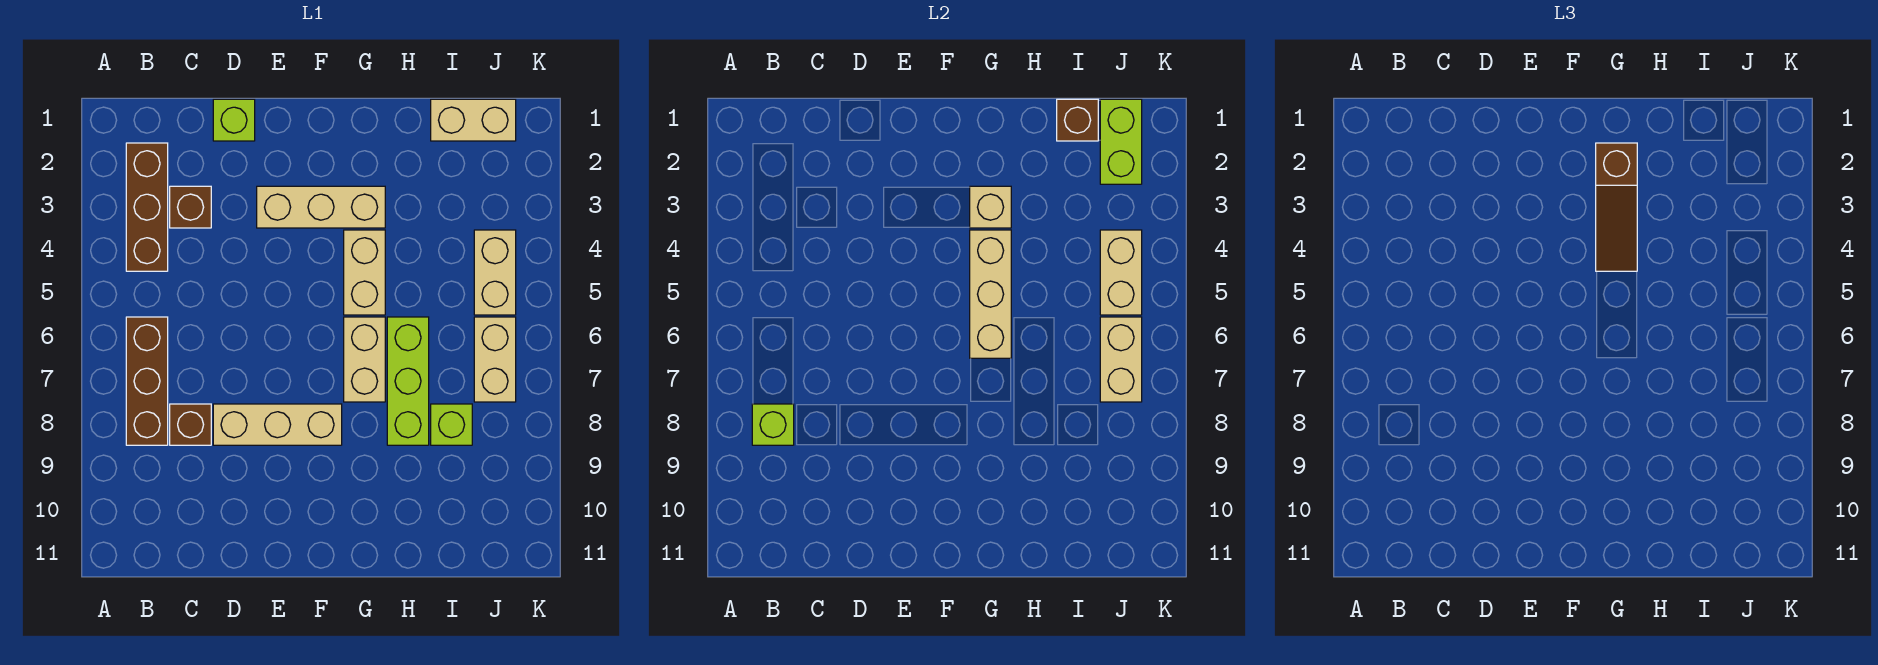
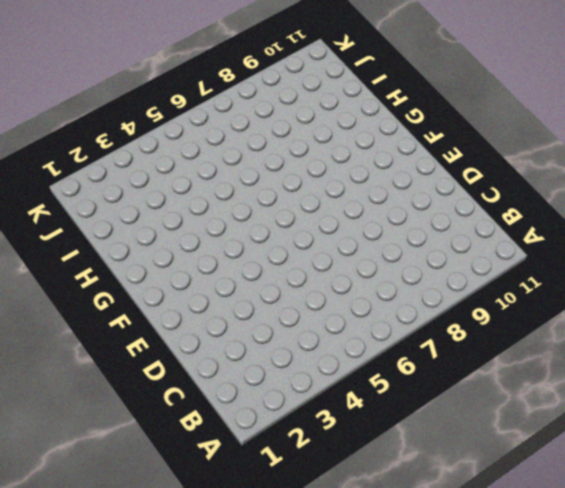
none -> brown 1x3 brick [126,143,168,271]
none -> brown 1x3 brick [126,317,168,445]
none -> brown 1x1 brick [170,186,211,228]

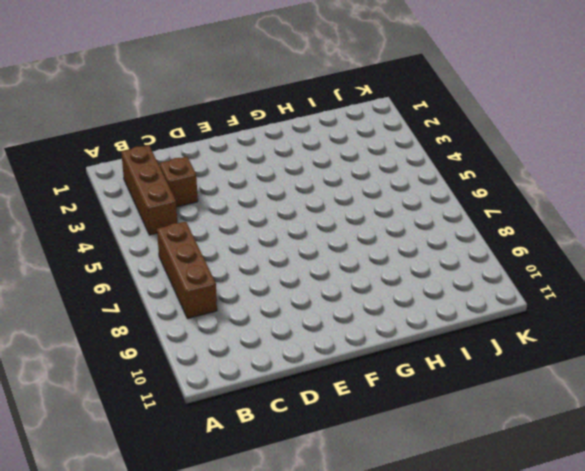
none -> brown 1x1 brick [170,404,211,445]
none -> lime 1x1 brick [213,99,255,141]
none -> tan 1x3 brick [213,404,342,445]

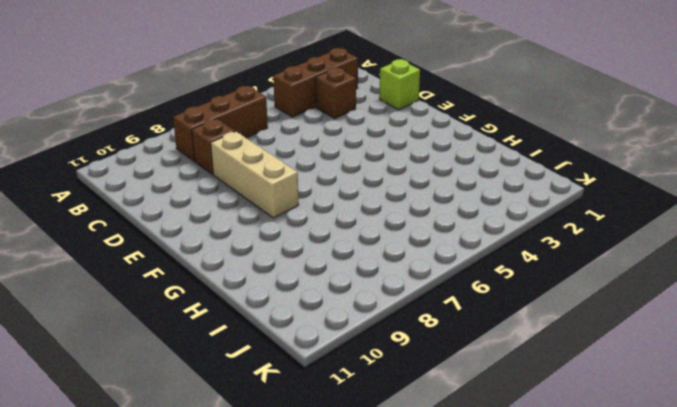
none -> tan 1x3 brick [257,186,385,228]
none -> tan 1x2 brick [344,230,385,315]
none -> tan 1x2 brick [344,317,385,402]

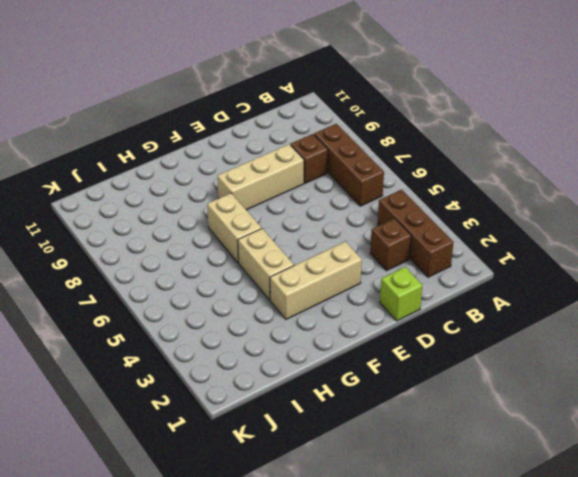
none -> lime 1x3 brick [387,317,429,445]
none -> tan 1x2 brick [431,99,516,141]
none -> lime 1x1 brick [431,404,472,445]

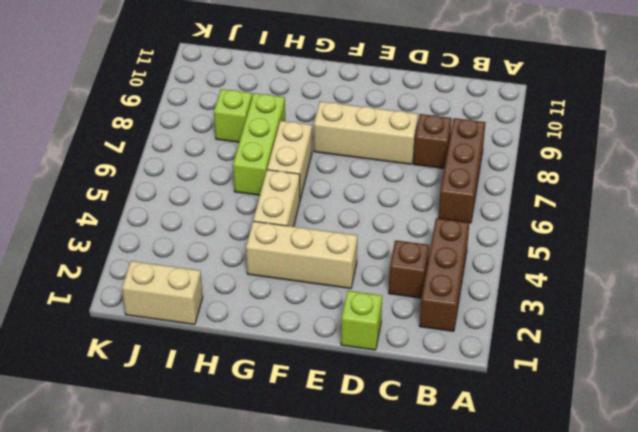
none -> tan 1x2 brick [474,230,516,315]
none -> tan 1x2 brick [474,317,516,402]
none -> lime 1x1 brick [752,404,794,445]

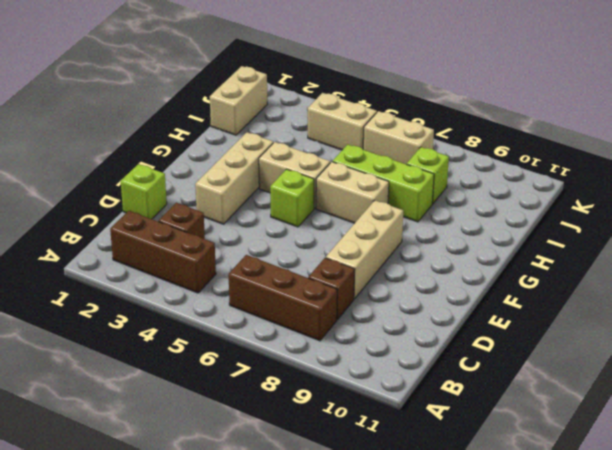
lime 1x1 brick [270,169,314,227] -> lime 1x1 brick moved to [752,404,794,445]
none -> tan 1x1 brick [970,186,1011,228]
none -> tan 1x3 brick [970,230,1011,358]
none -> brown 1x1 brick [1057,99,1098,141]

